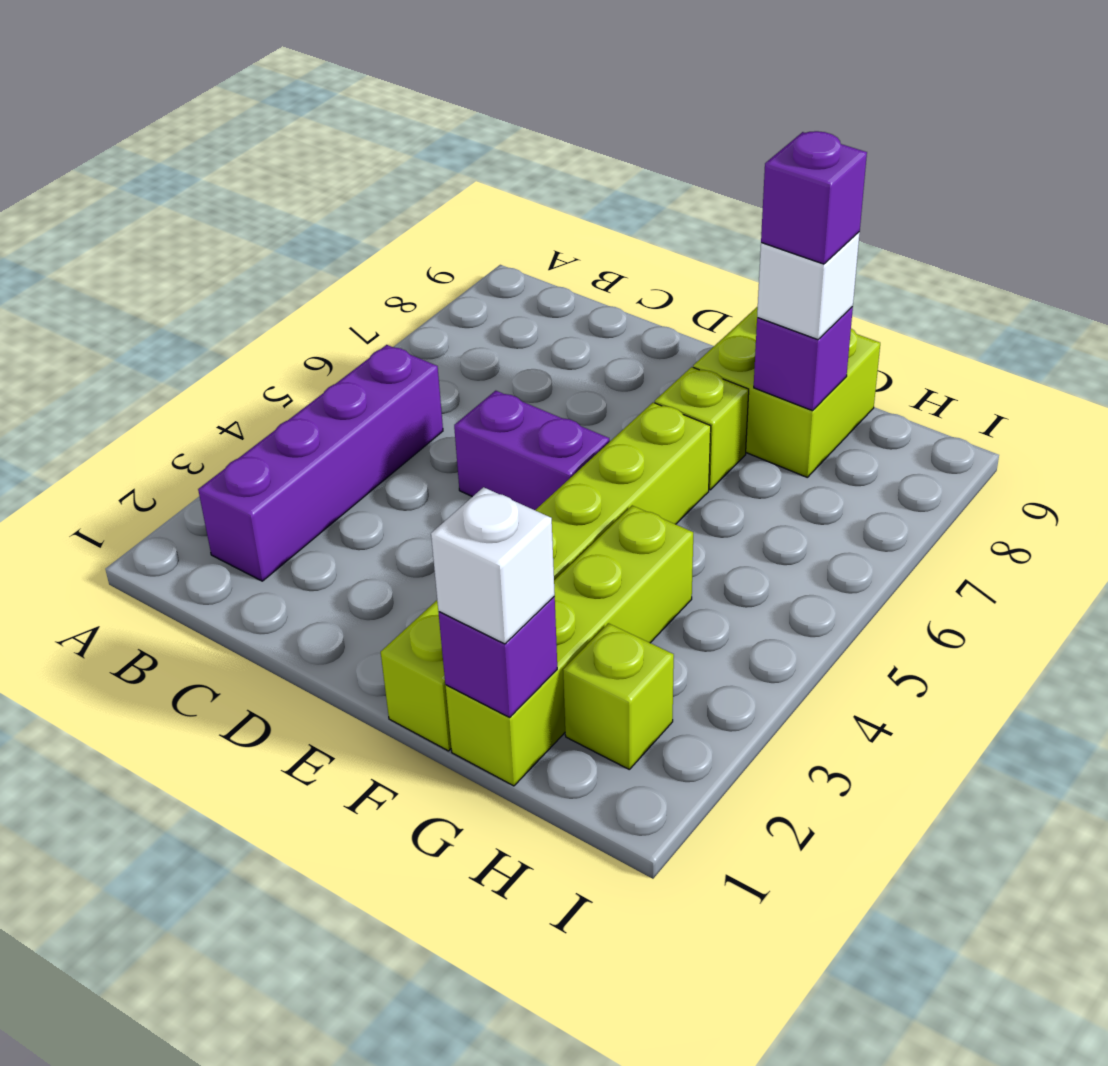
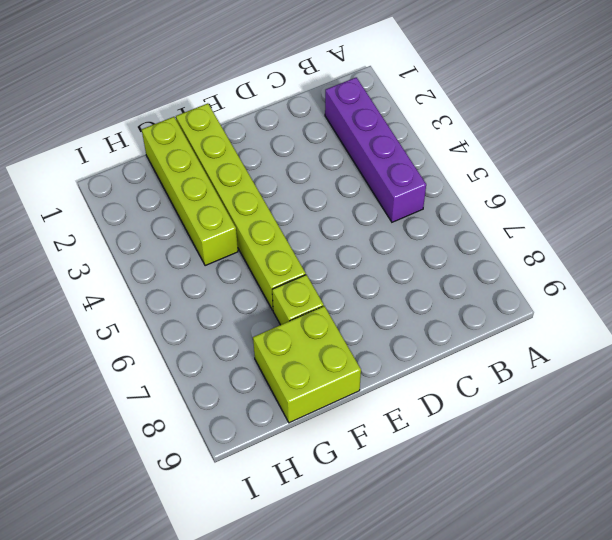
none -> purple 1x2 brick [454,391,610,510]
none -> lime 1x1 brick [563,623,674,769]
none -> purple 1x1 brick [439,597,557,717]

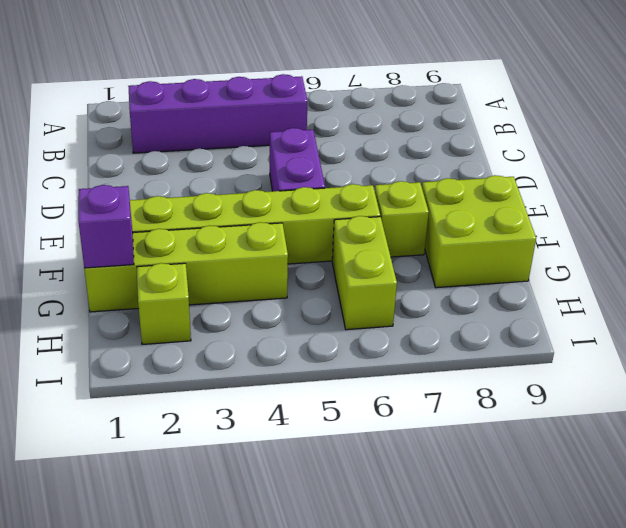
lime 1x2 brick [332,216,397,330] -> none
none -> purple 1x1 brick [754,307,853,411]
none -> white 1x1 brick [431,487,555,644]
none -> white 1x1 brick [757,232,860,340]

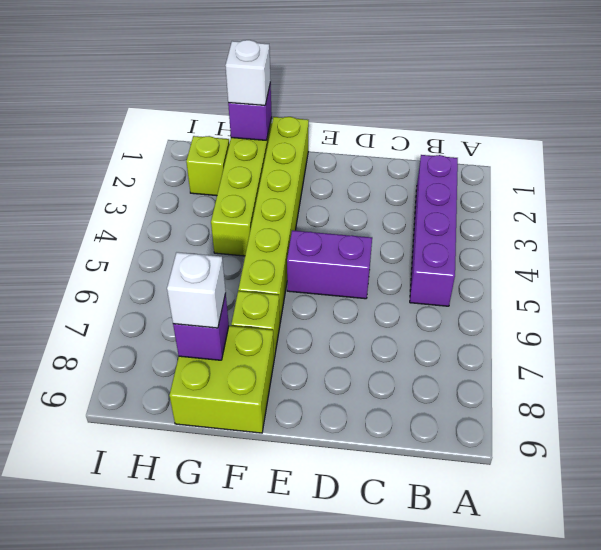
none -> purple 1x1 brick [761,131,867,264]

